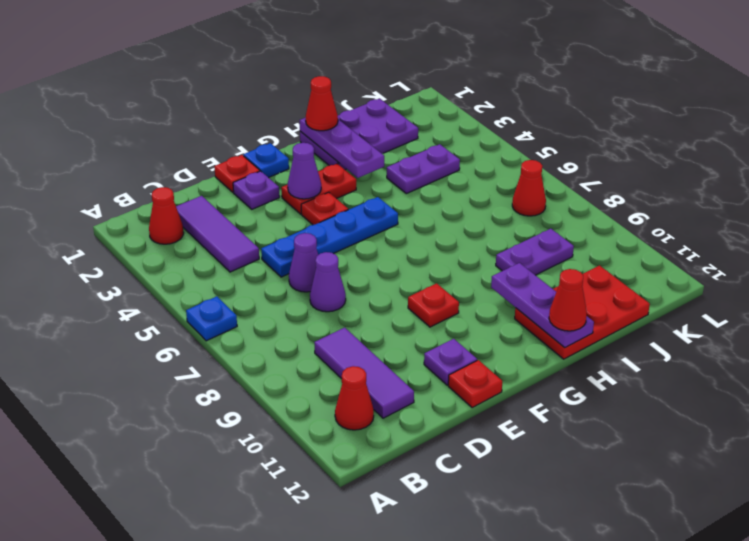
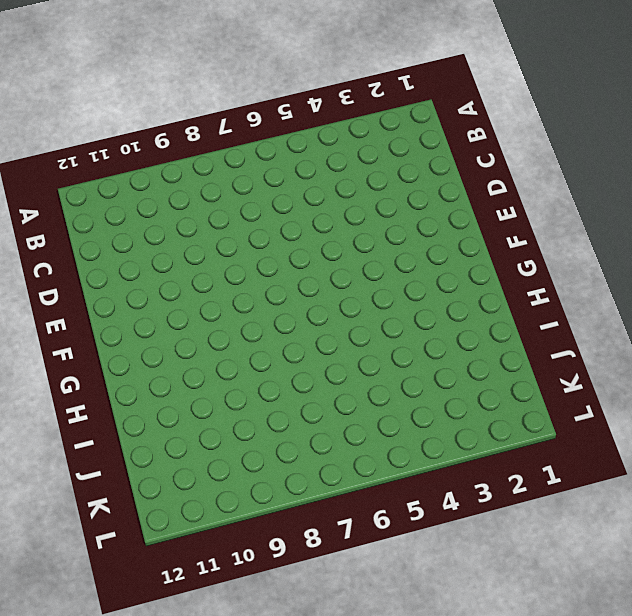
none -> blue 1x1 plate [186,296,237,341]
none -> red 1x1 cone [149,187,184,244]
none -> red 1x1 cone [335,366,374,430]

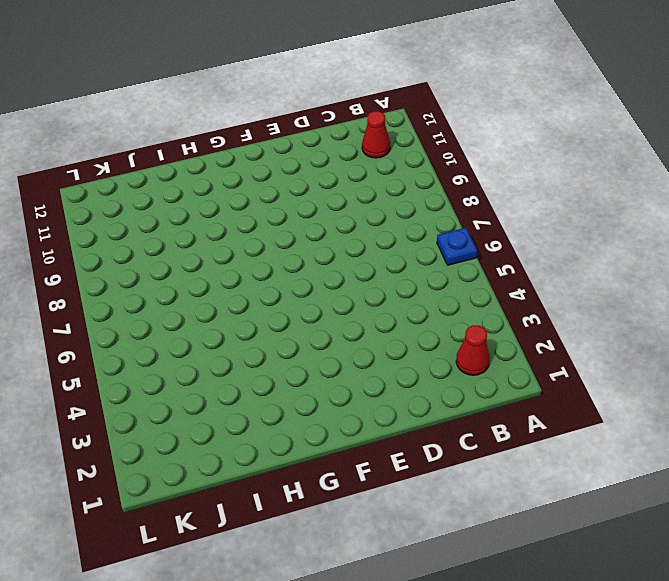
none -> purple 1x3 tile [176,196,259,272]
none -> purple 1x3 tile [314,328,414,418]
none -> blue 1x4 plate [261,197,398,277]

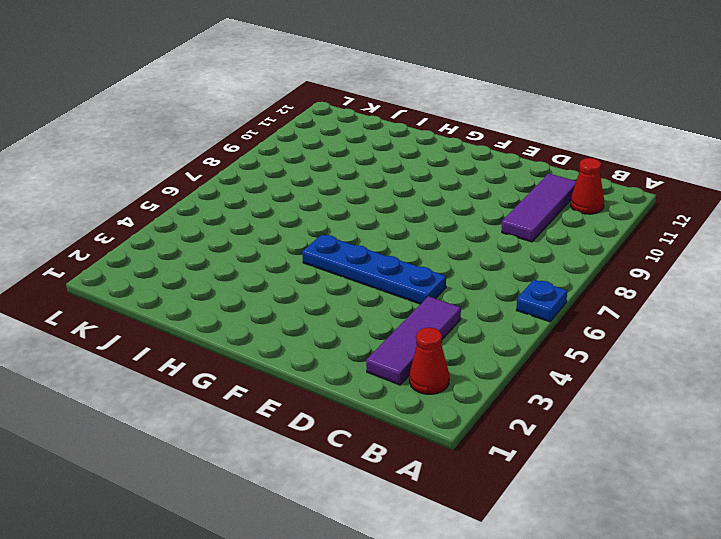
none -> purple 1x1 cone [289,233,318,292]
none -> purple 1x1 cone [310,252,346,312]
none -> red 1x1 plate [214,155,260,192]

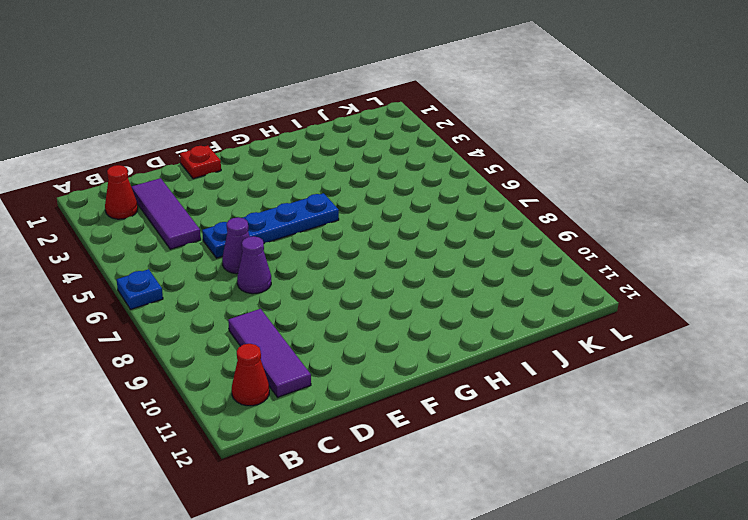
none -> purple 1x1 plate [233,171,280,209]
none -> purple 1x1 plate [424,339,477,385]
none -> red 1x1 plate [448,360,502,408]

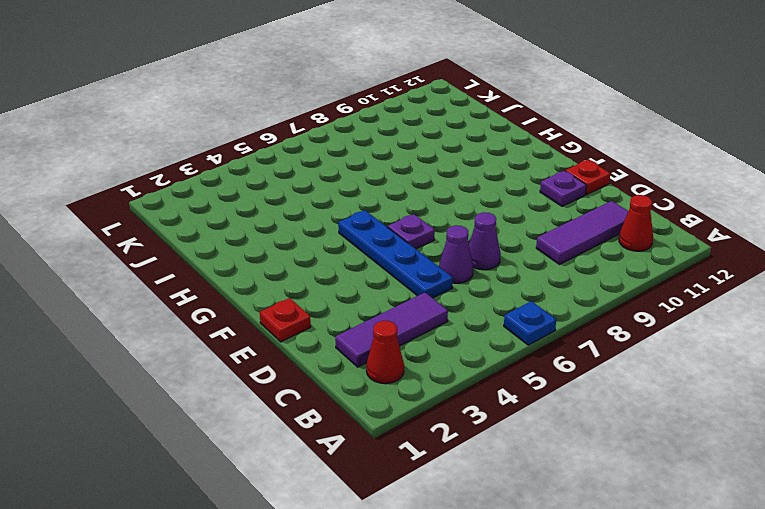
purple 1x1 plate [387,214,435,249] -> purple 1x1 plate moved to [233,171,280,209]
none -> blue 1x1 plate [243,143,289,178]
none -> red 1x2 plate [281,164,356,214]
none -> red 1x1 plate [301,192,348,225]

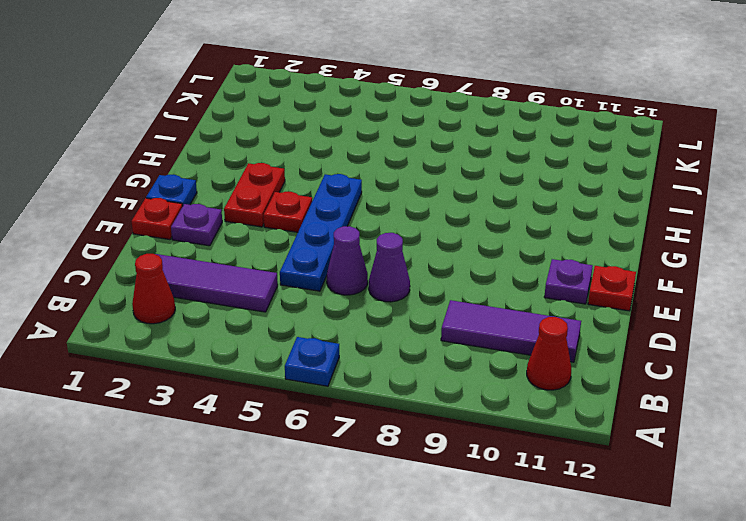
none -> red 1x1 plate [408,283,459,327]
none -> purple 2x3 plate [300,99,418,170]
none -> red 2x3 plate [515,266,650,359]

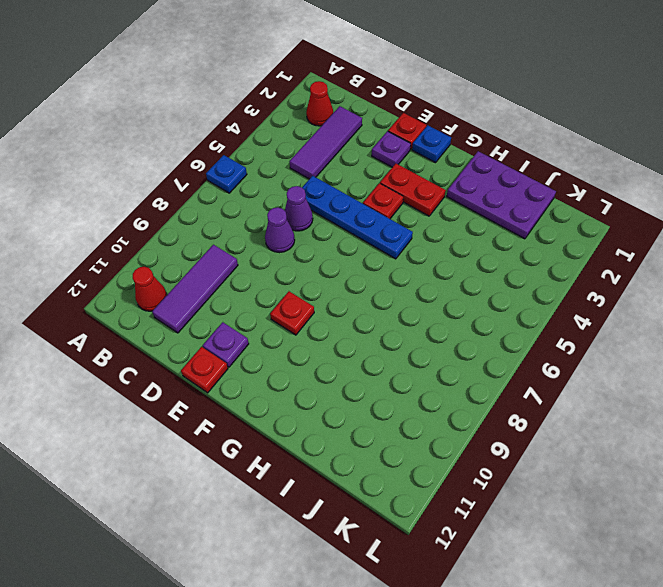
none -> red 2x3 plate [515,266,650,359]
none -> purple 1x2 plate [387,144,460,194]
none -> purple 1x2 plate [496,229,574,275]

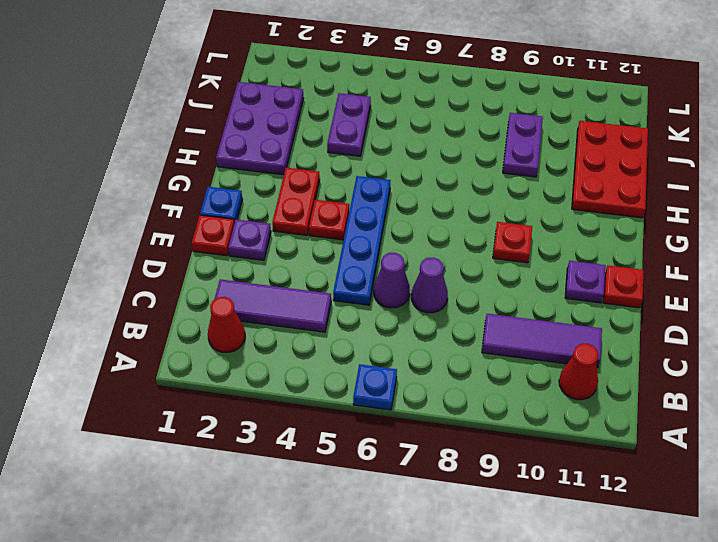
none -> red 1x1 cone [512,160,546,216]
none -> purple 1x1 cone [288,143,321,199]
none -> purple 1x3 plate [300,118,384,178]

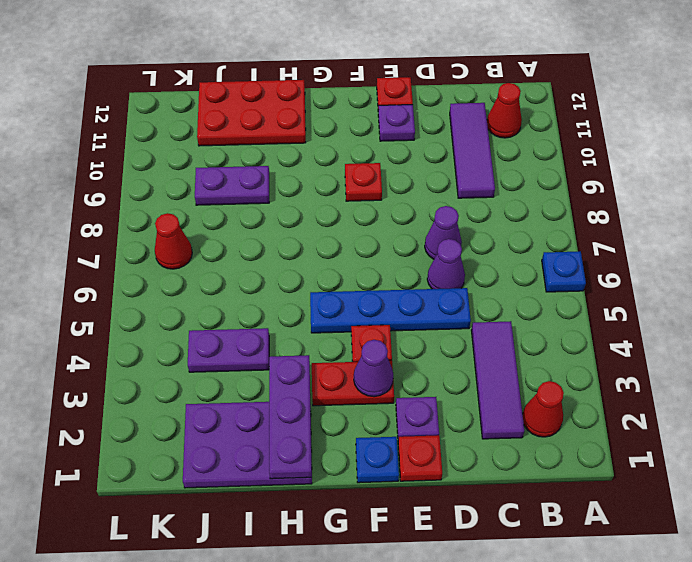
none -> purple 1x3 plate [491,263,594,348]
none -> red 1x1 cone [306,76,338,131]
none -> red 1x1 cone [549,269,587,331]

